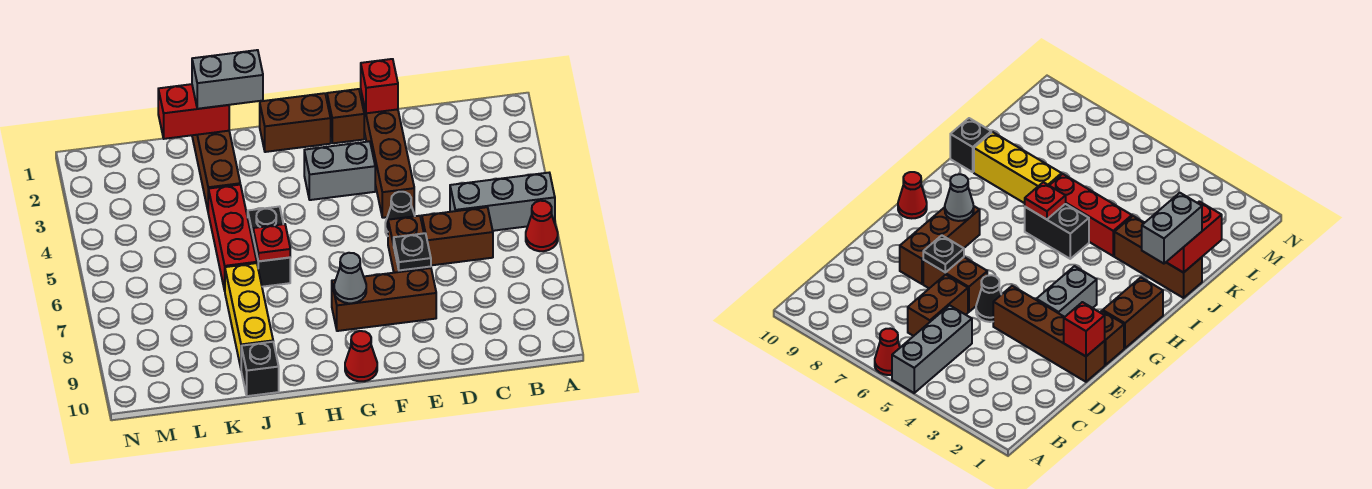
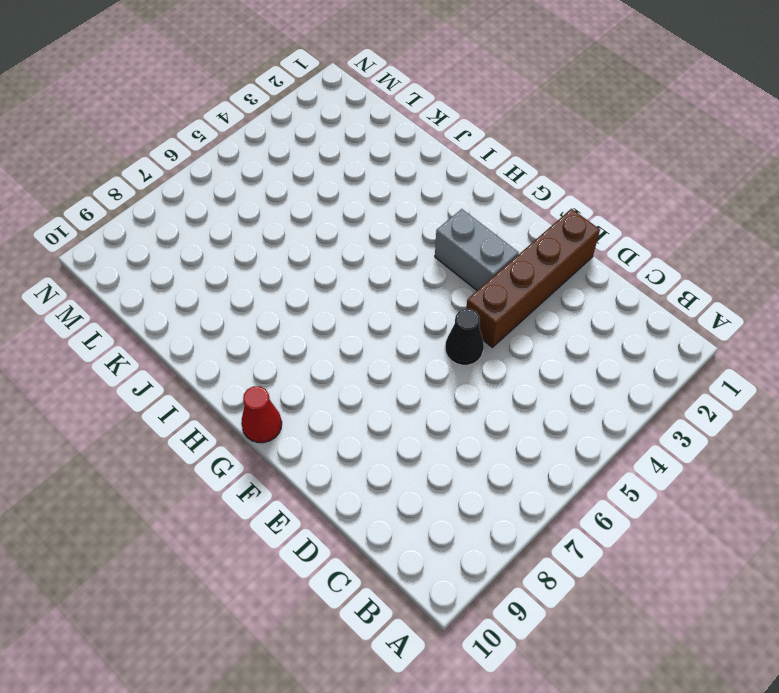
none -> grey 1x3 brick [450,173,555,231]
none -> red 1x1 cone [526,201,558,251]
none -> brown 1x2 brick [422,207,493,265]

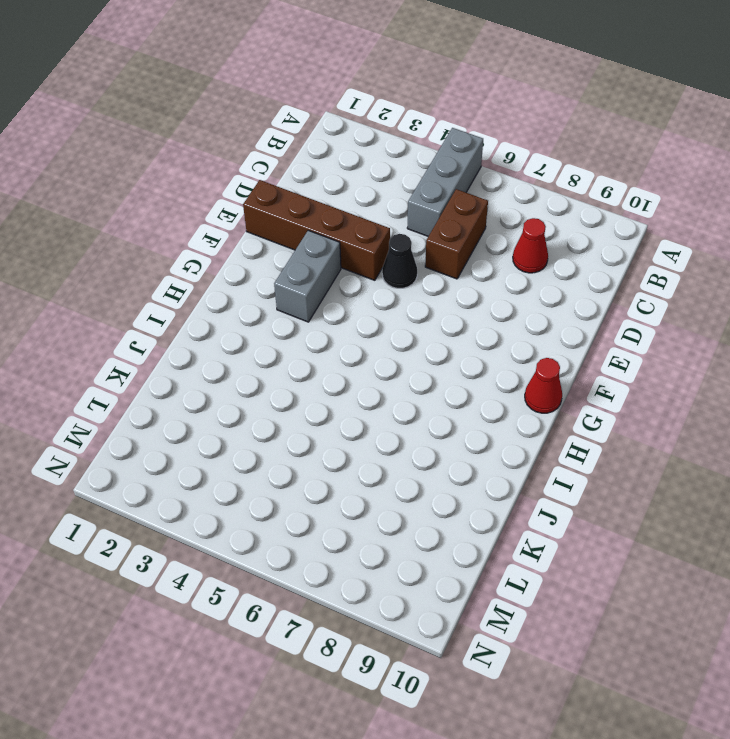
red 1x1 cone [513,218,548,273] -> red 1x1 cone moved to [526,201,558,251]
none -> brown 1x2 brick [388,216,431,273]
none -> brown 1x3 brick [332,268,436,331]
none -> brown 1x1 brick [327,89,364,143]

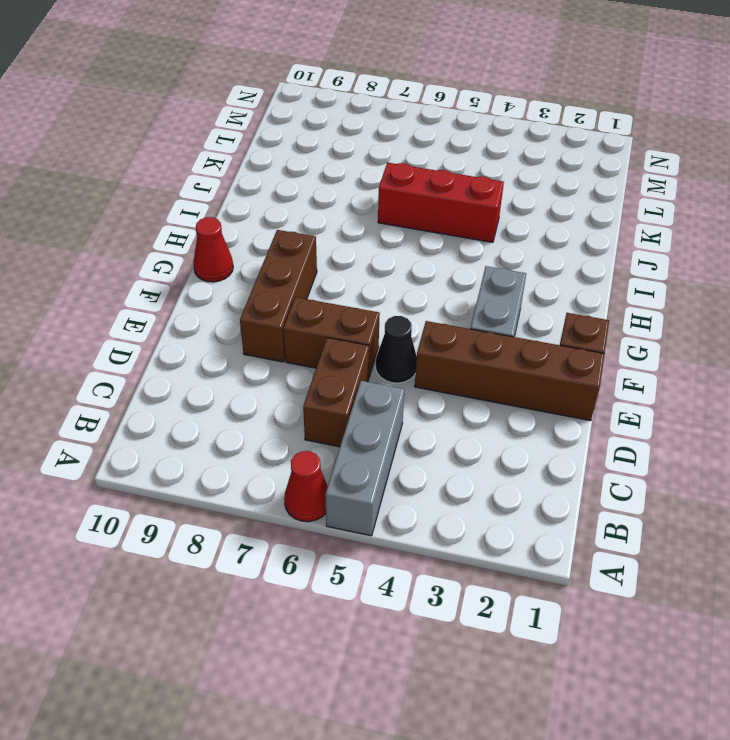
none -> brown 1x2 brick [260,93,331,152]
none -> black 1x2 brick [248,207,290,287]
none -> brown 1x3 brick [192,131,240,210]

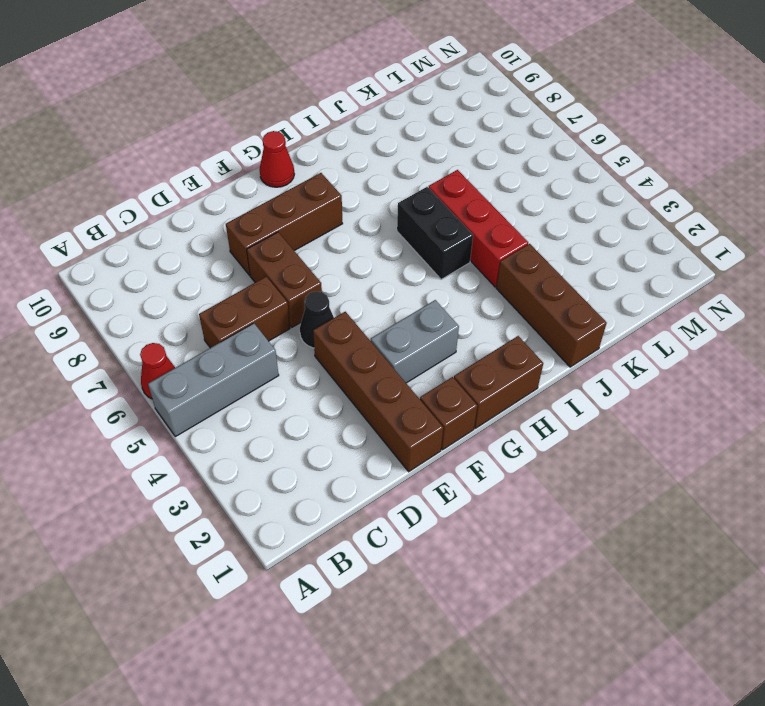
none -> yellow 1x3 brick [225,263,273,367]
none -> black 1x1 brick [241,342,279,396]
none -> red 1x1 brick [361,59,398,113]

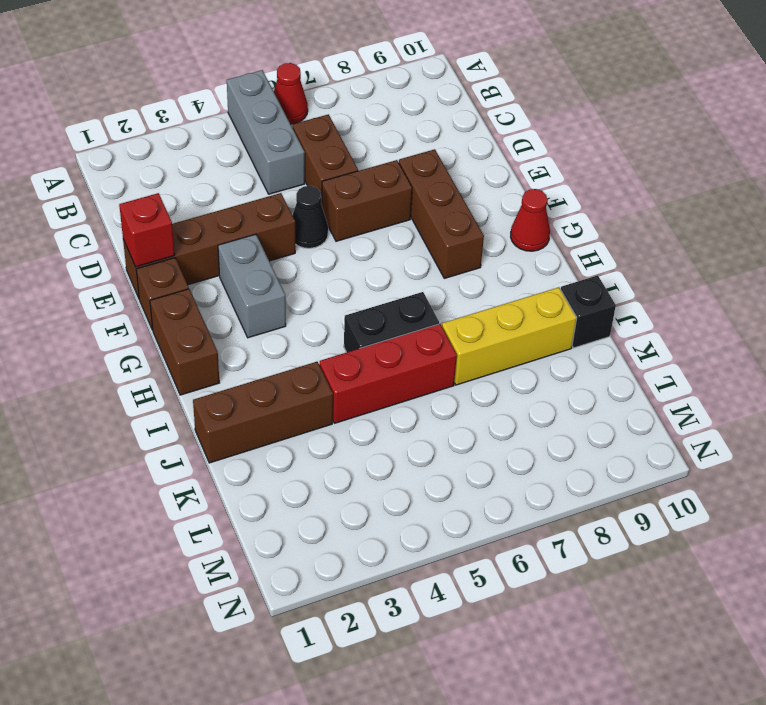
none -> black 1x1 plate [394,233,431,271]
none -> grey 1x1 cone [334,253,366,303]
none -> red 1x1 plate [253,224,290,261]

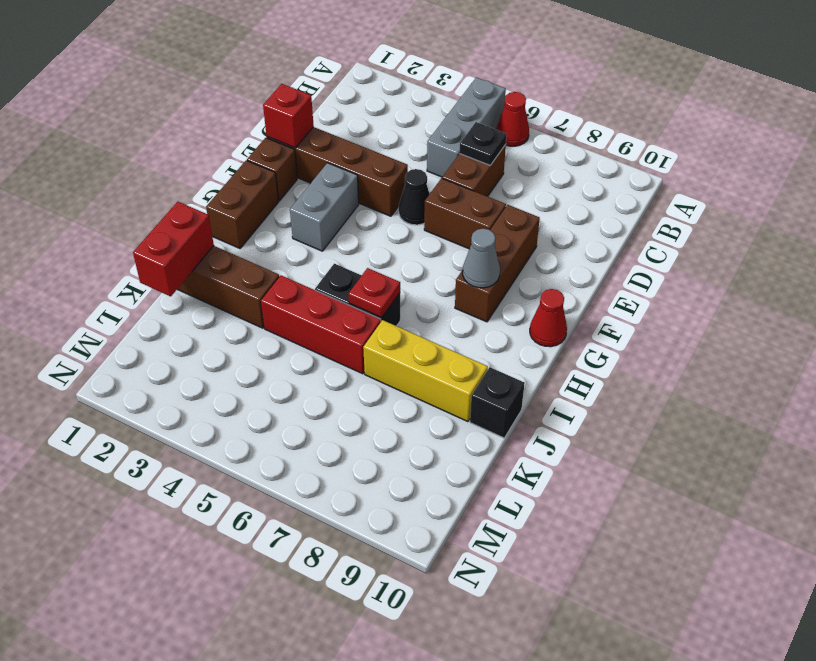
black 1x1 plate [459,122,507,165] -> black 1x1 plate moved to [394,233,431,271]
none -> grey 1x2 brick [192,50,263,109]

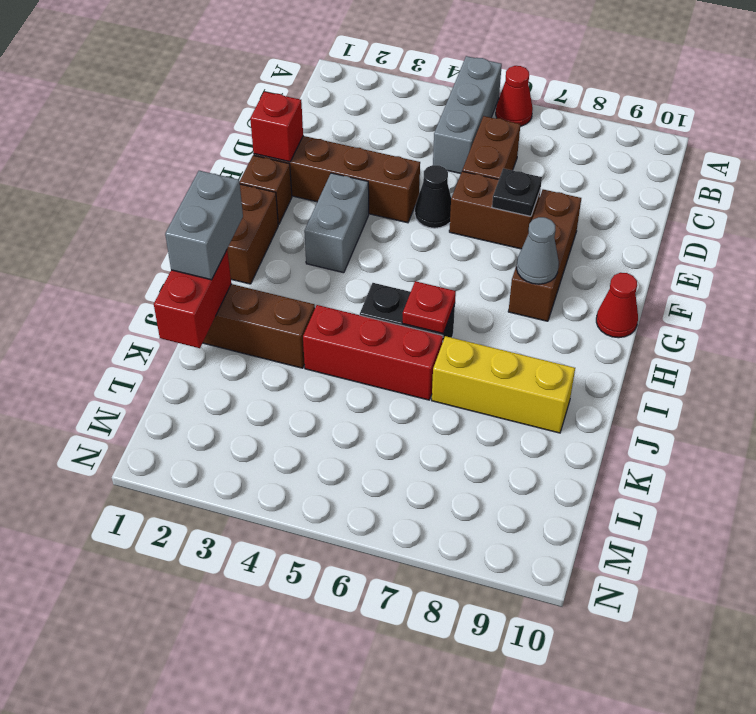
none -> black 1x1 brick [241,342,279,396]

